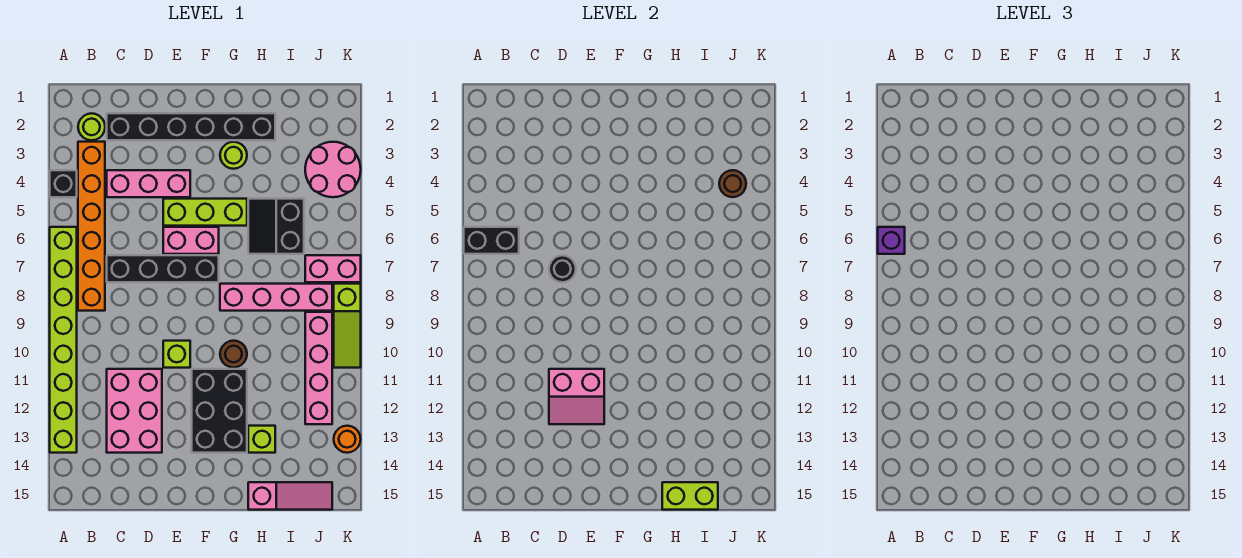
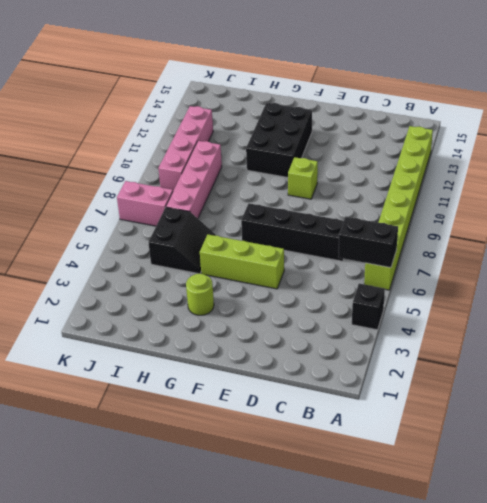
pink 1x4 brick [166,141,222,218] -> pink 1x4 brick turned to [220,284,332,311]
none -> lime 1x1 round brick [78,113,105,140]
none -> orange 1x6 brick [78,142,105,311]
none -> black 1x6 brick [107,113,275,140]

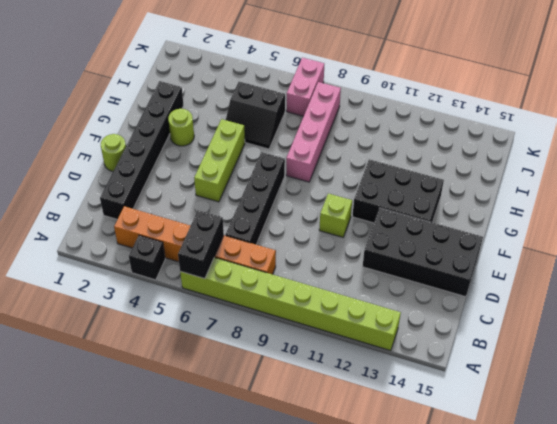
black 2x4 brick [363,208,483,297] -> pink 2x3 brick [107,369,162,453]
lime 1x1 round brick [101,134,126,171] -> lime 1x1 round brick moved to [78,113,105,140]
none -> pink 1x3 brick [107,170,190,197]
none -> pink 1x2 brick [163,227,219,254]
none -> brown 1x1 round brick [220,341,247,368]

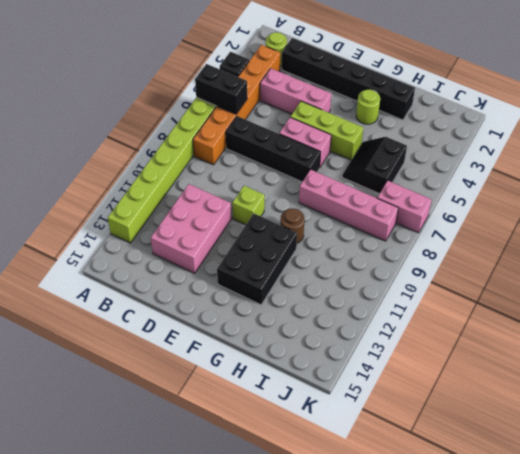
none -> lime 1x1 brick [248,426,275,453]
none -> pink 1x3 slope [248,482,332,510]
none -> pink 2x2 round brick [305,142,361,197]

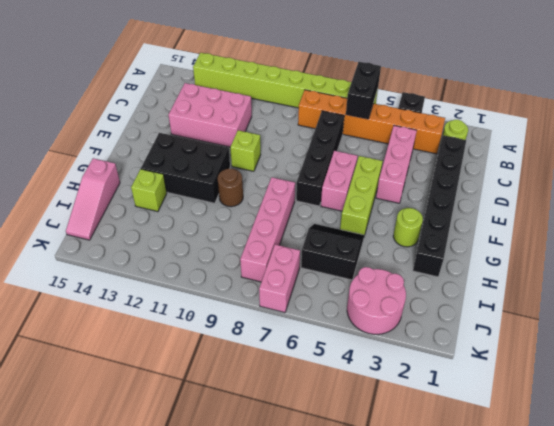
none -> pink 1x4 brick [305,312,332,424]
none -> lime 1x3 slope [334,284,361,368]
none -> orange 1x1 round brick [334,426,361,453]

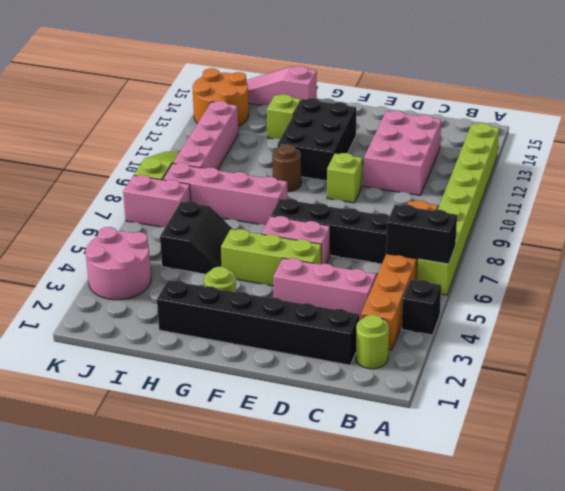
orange 2x2 round brick [192,68,249,126] -> orange 1x1 round brick [334,426,361,453]
none -> black 1x1 round brick [549,255,576,282]
none -> pink 2x2 slope [549,369,604,424]
none -> lime 1x2 brick [662,482,718,510]

